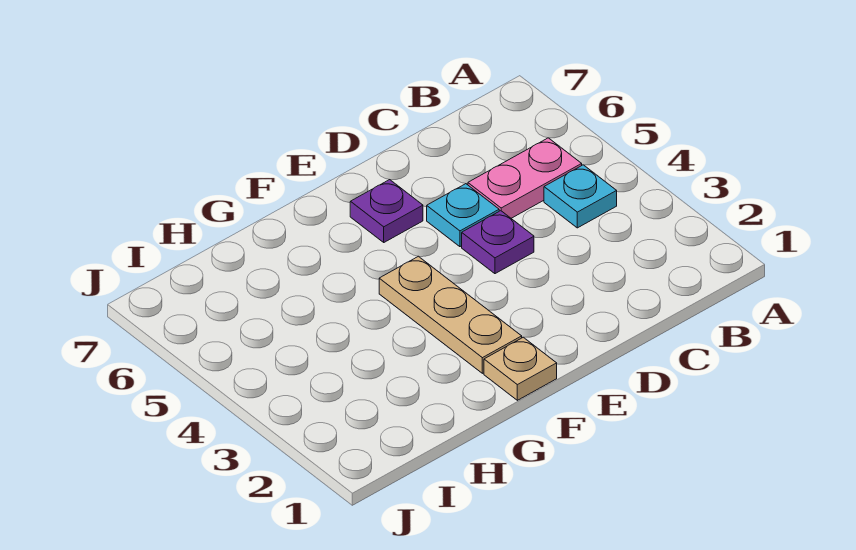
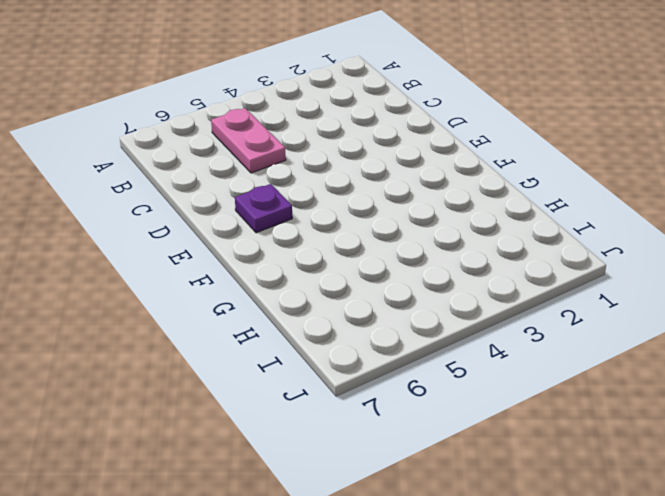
none -> cyan 1x1 plate [544,165,617,228]
none -> purple 1x1 plate [462,211,534,274]

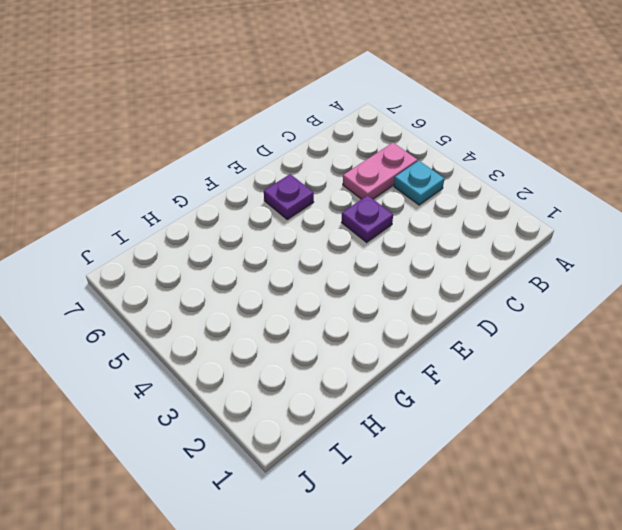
none -> cyan 1x1 plate [427,184,499,247]
none -> tan 1x1 plate [484,337,557,400]

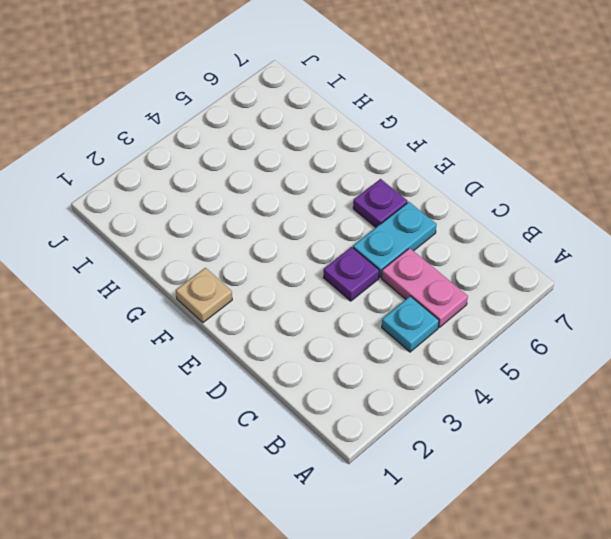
cyan 1x2 plate [353,202,437,278] -> cyan 1x1 plate [427,184,499,247]
none -> tan 1x3 plate [379,256,522,373]

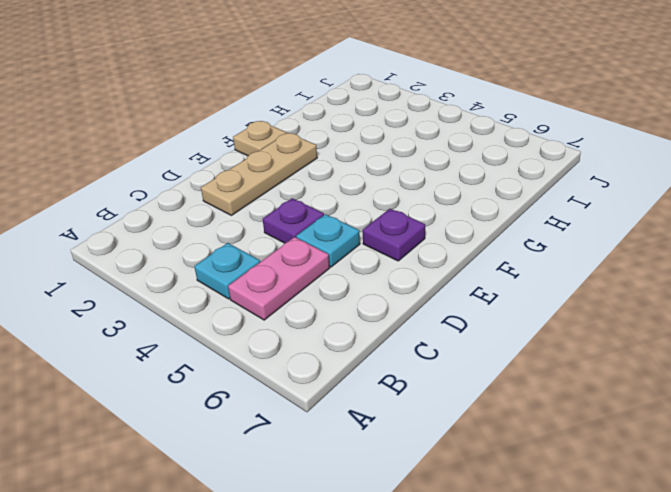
tan 1x3 plate [201,133,317,215] -> tan 1x3 plate turned to [379,256,522,373]

